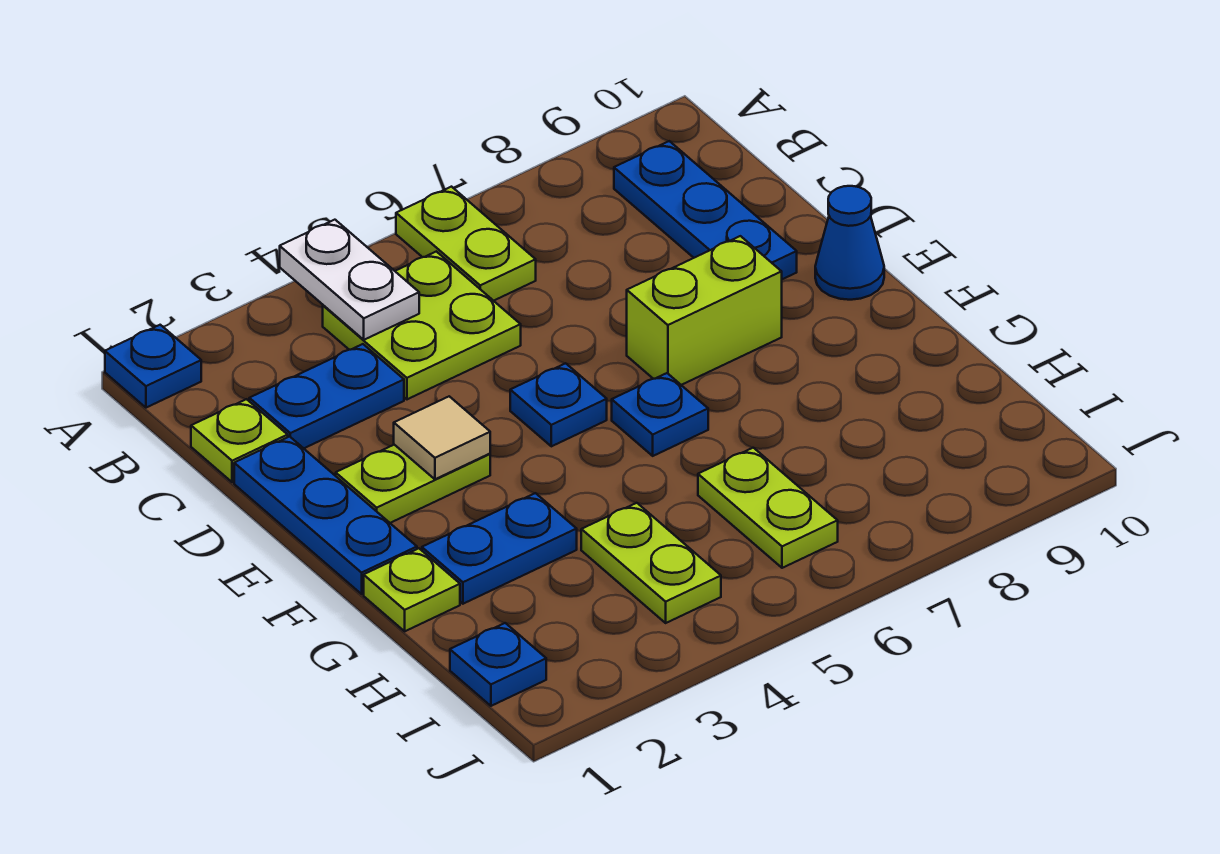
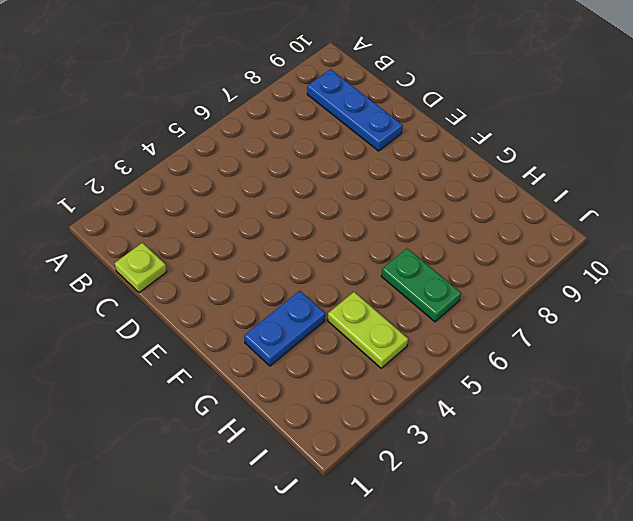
green 1x2 plate [381,248,461,322] -> lime 1x2 plate [698,448,838,568]
none -> blue 1x1 plate [105,325,201,408]
none -> lime 1x2 plate [396,187,536,301]
none -> lime 2x2 plate [323,251,521,399]

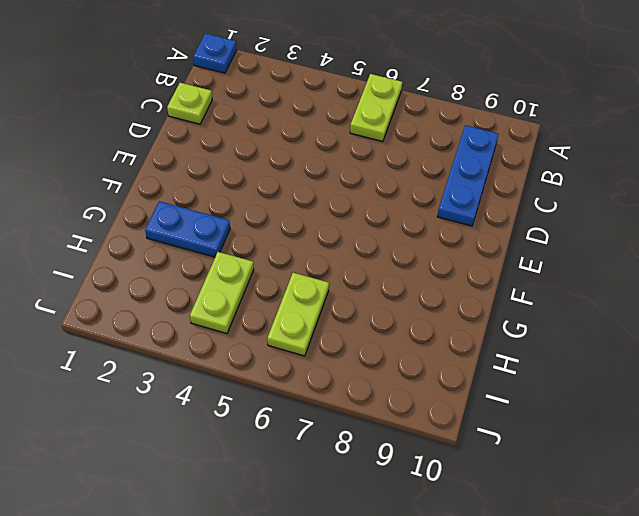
none -> lime 2x2 plate [323,251,521,399]
none -> blue 1x2 plate [249,344,404,448]
none -> blue 1x3 plate [234,437,417,594]

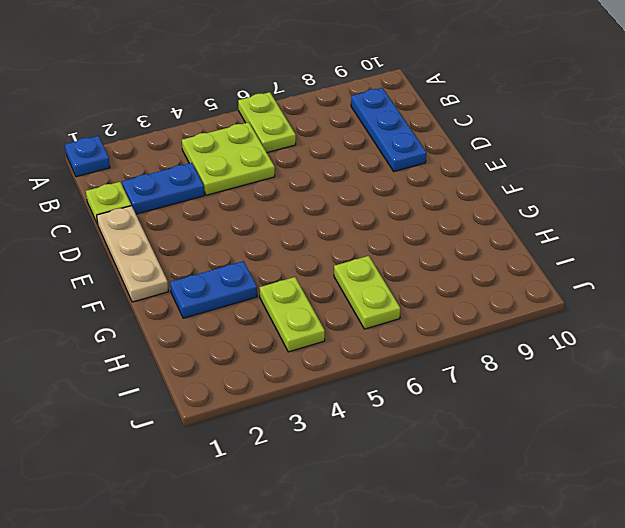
tan 1x3 plate [97,206,168,302] -> blue 1x3 plate [234,437,417,594]
none -> lime 1x2 plate [336,445,490,523]
none -> blue 1x1 plate [510,363,607,446]
none -> lime 1x2 brick [627,236,782,385]

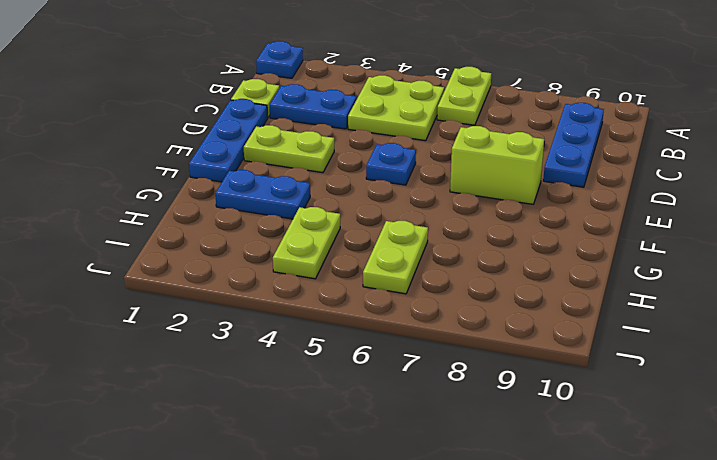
none -> blue 1x1 cone [815,186,884,300]
none -> blue 1x1 plate [612,373,708,456]
none -> lime 1x1 plate [364,548,460,631]

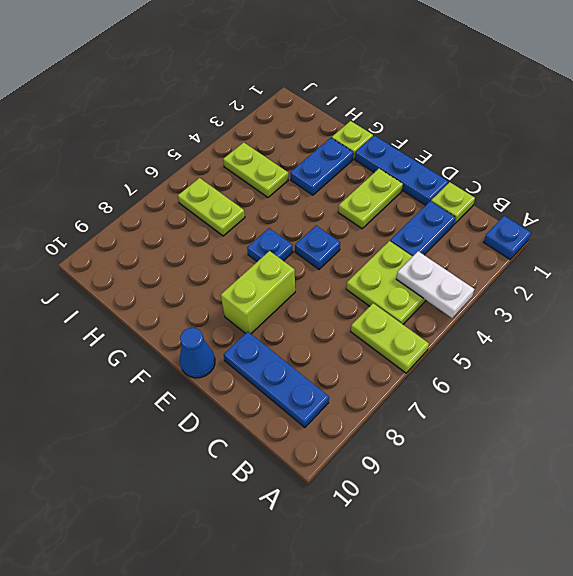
none -> blue 1x1 plate [450,623,546,706]
none -> tan 1x1 tile [394,396,490,479]

